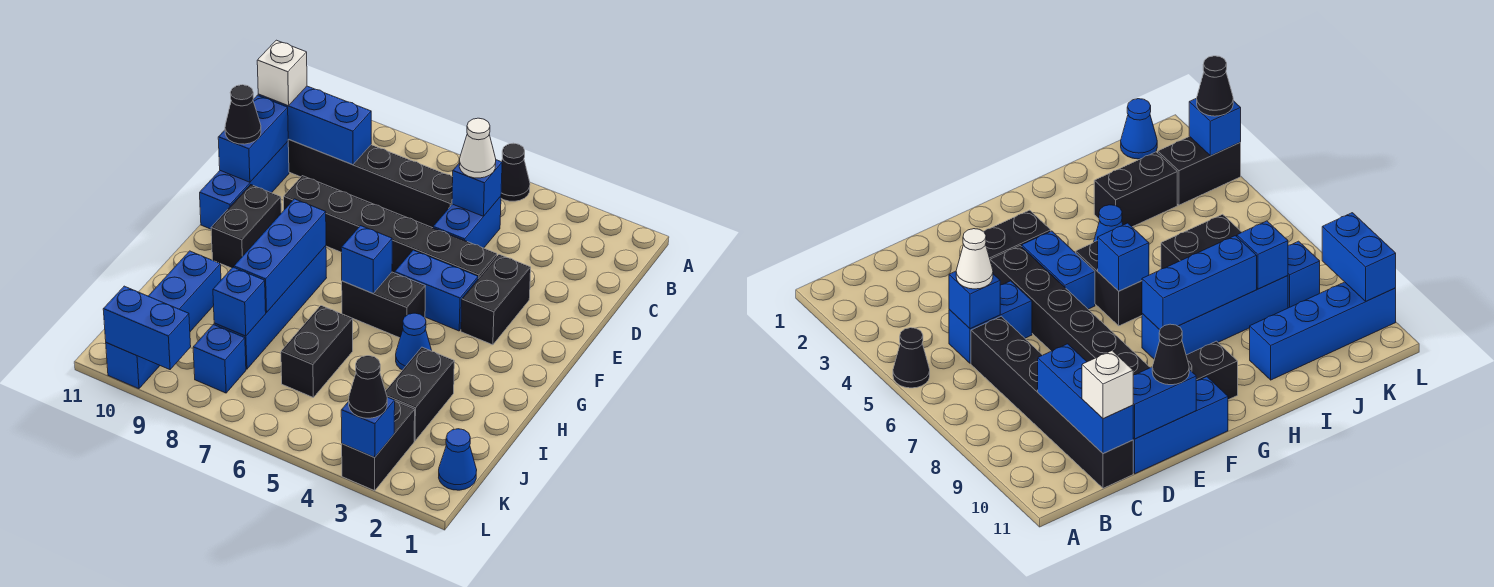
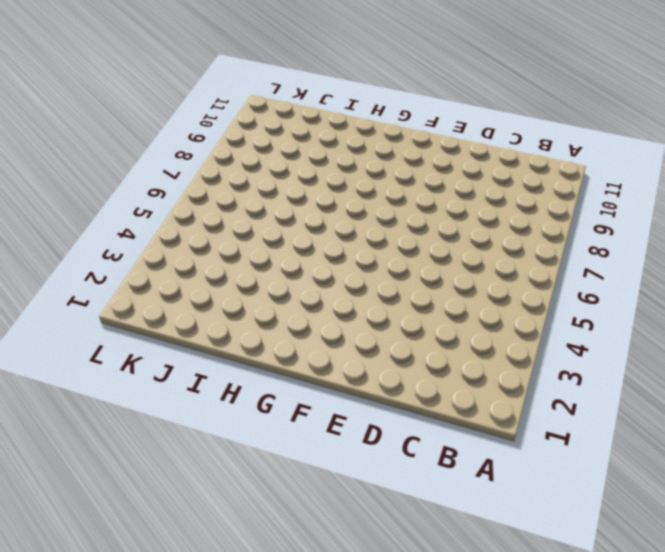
none -> black 1x1 cone [501,143,530,201]
none -> blue 1x2 brick [433,196,501,248]
none -> black 1x6 brick [288,140,453,228]

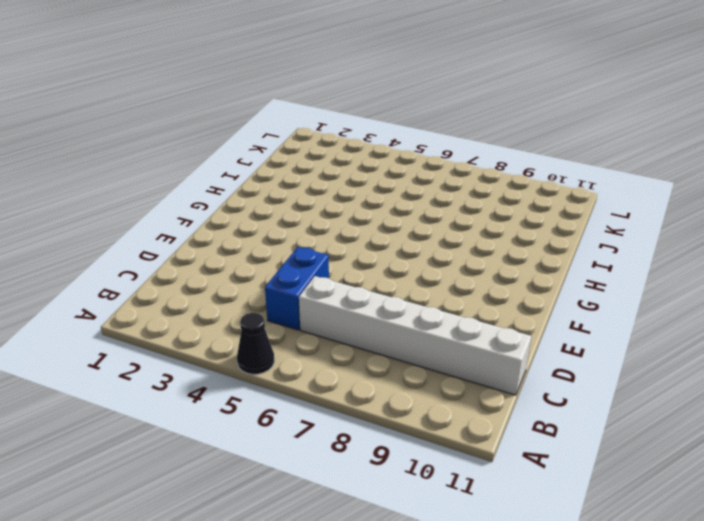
white 1x6 brick [299,276,531,395] -> black 1x6 brick [288,140,453,228]
none -> blue 1x3 brick [200,141,289,229]
none -> black 1x2 brick [461,254,531,345]
none -> black 1x6 brick [284,176,497,279]

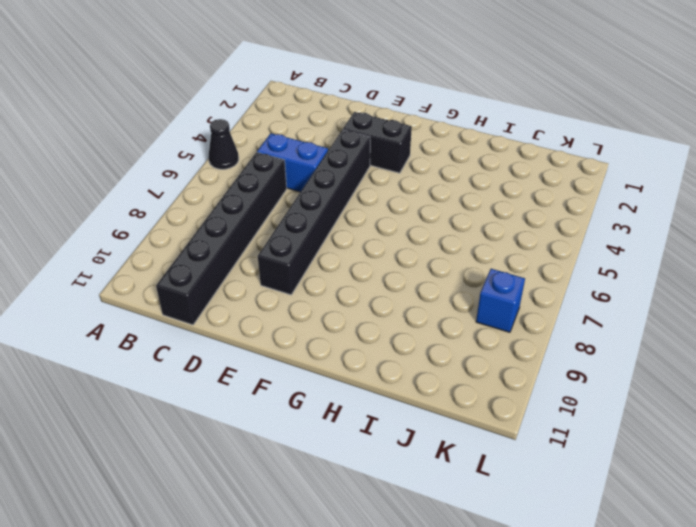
none -> blue 1x3 brick [200,141,289,229]
none -> blue 1x2 brick [395,250,478,331]
none -> black 1x2 brick [211,185,281,268]

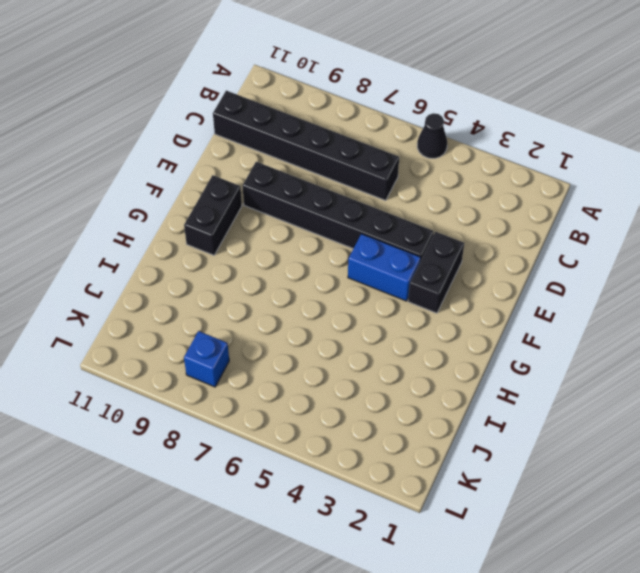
none -> blue 1x2 brick [433,196,501,248]
none -> blue 1x3 brick [200,141,289,229]
none -> black 1x2 brick [342,272,425,338]

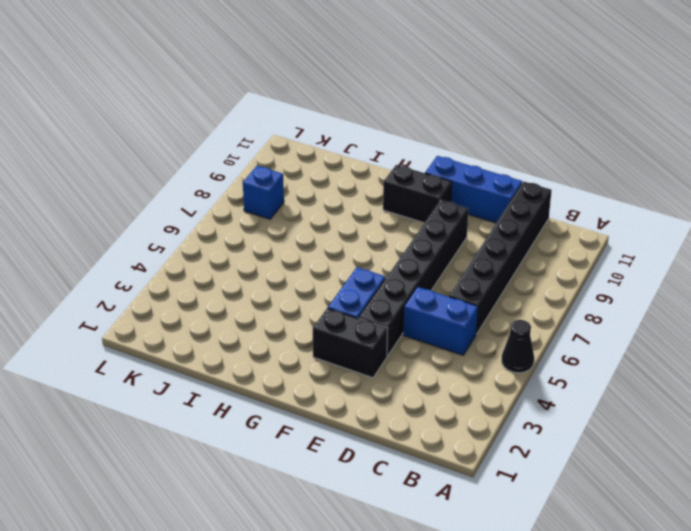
none -> black 1x2 brick [342,272,425,338]
none -> blue 1x4 brick [214,246,327,369]
none -> blue 1x1 cone [396,313,432,370]

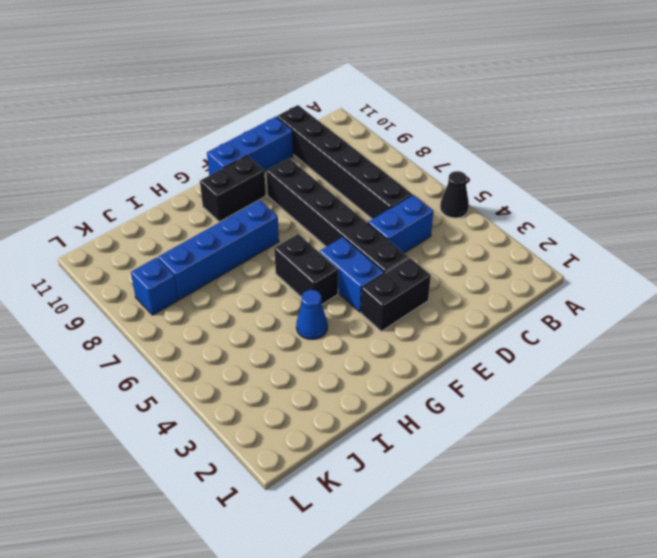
none -> black 1x2 brick [386,347,454,441]
none -> black 1x2 brick [281,306,353,397]
none -> blue 1x4 brick [106,251,221,389]

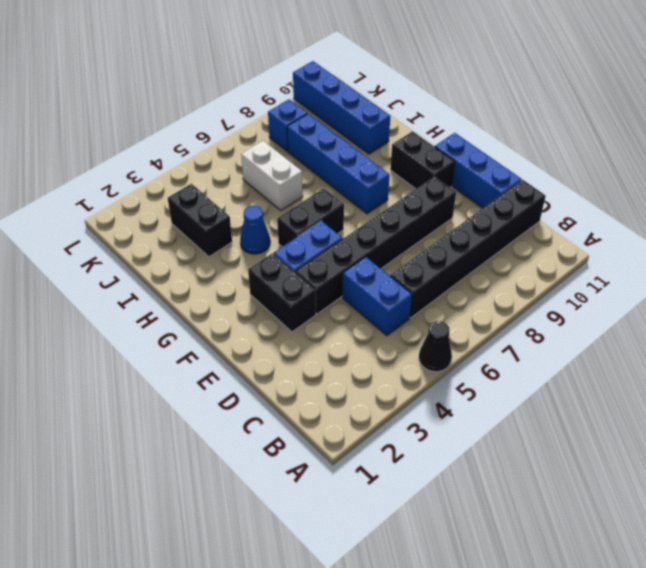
white 1x2 brick [241,141,303,211] -> black 1x2 brick [281,306,353,397]
none -> blue 1x1 cone [439,429,477,490]
none -> black 1x2 brick [342,401,415,491]
none -> blue 1x1 brick [452,160,502,216]

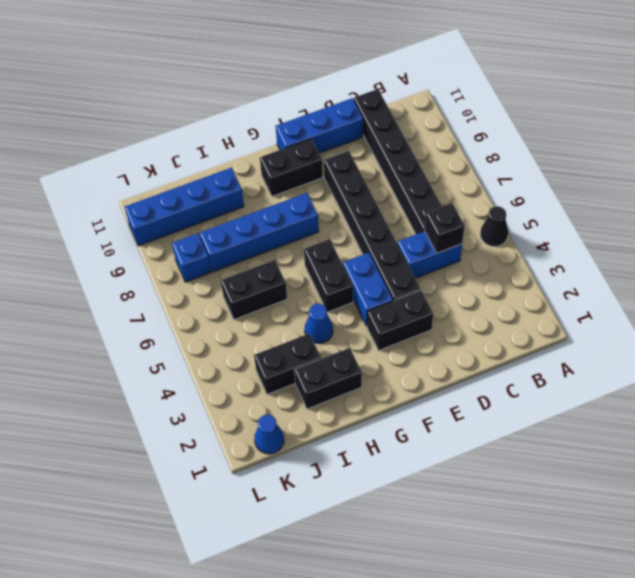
black 1x1 brick [425,203,465,253] -> blue 1x1 brick [452,160,502,216]
black 1x2 brick [294,348,362,409] -> black 1x2 brick moved to [342,401,415,491]
none -> blue 1x3 brick [258,86,371,165]
none -> blue 1x2 brick [218,95,289,182]
none -> blue 1x1 brick [341,226,392,293]

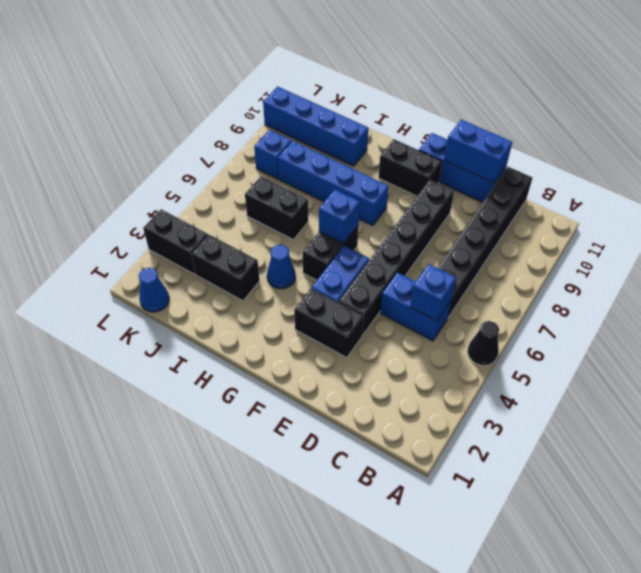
none -> blue 1x3 brick [258,86,371,165]
none -> blue 1x3 brick [234,199,326,312]
none -> blue 1x1 brick [213,267,266,336]

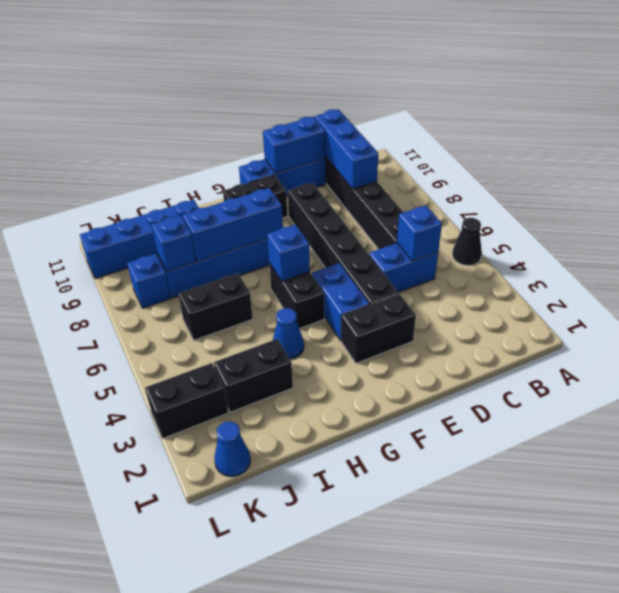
none -> blue 1x1 brick [341,397,395,457]
none -> blue 1x2 brick [103,286,191,370]
none -> white 1x1 cone [459,118,496,178]

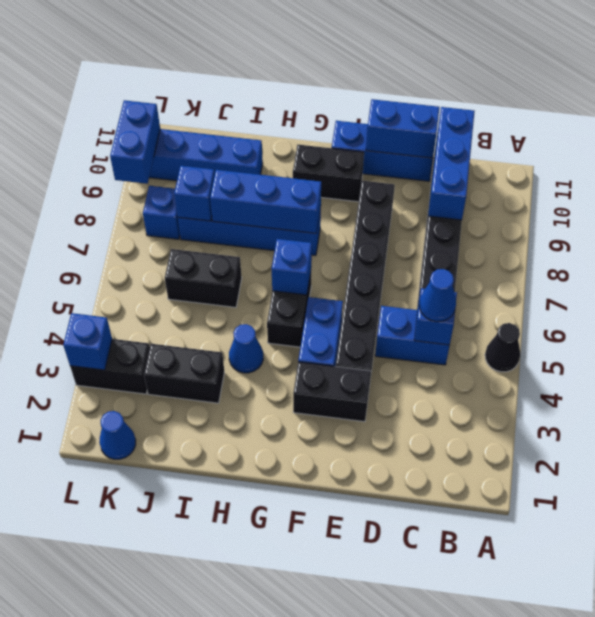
blue 1x1 cone [419,269,456,322] -> white 1x1 cone [459,118,496,178]
none -> white 1x1 brick [257,40,307,106]
none -> black 1x1 cone [225,85,261,144]
none -> black 1x1 cone [349,356,387,418]

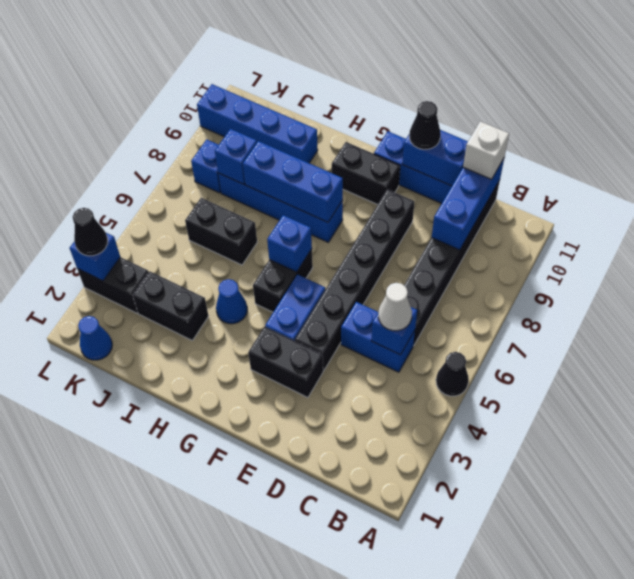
none -> blue 1x2 brick [103,286,191,370]

